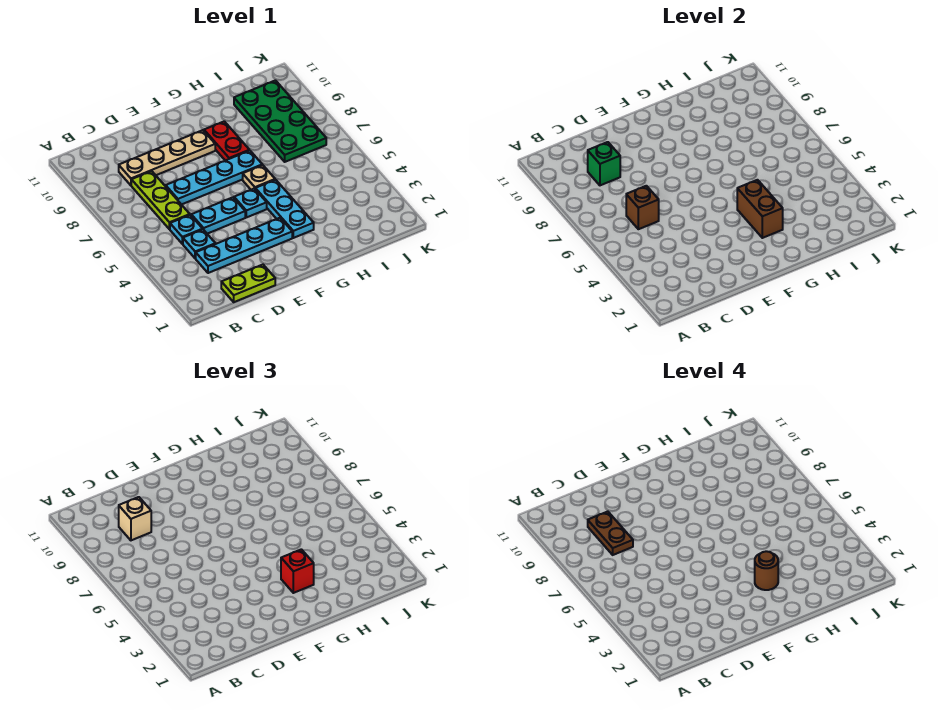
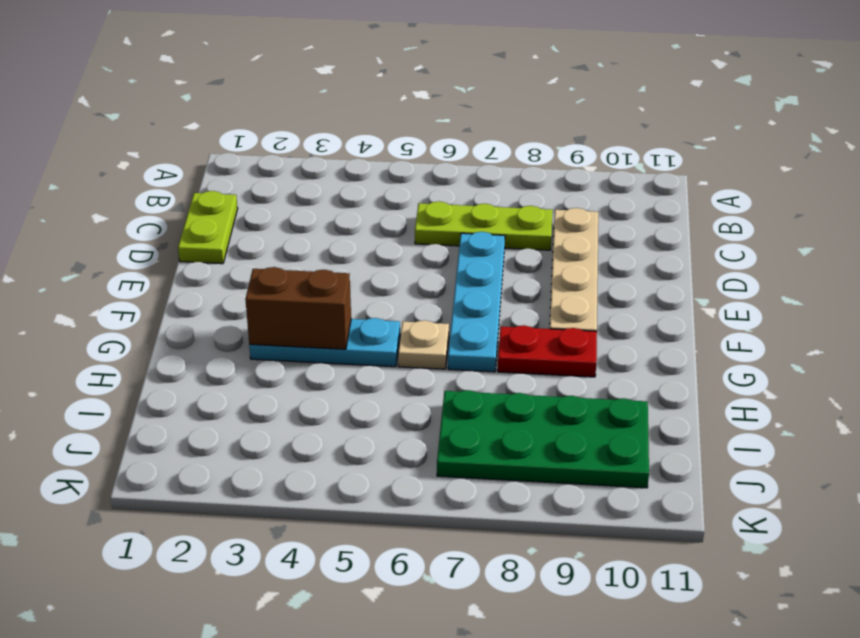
none -> cyan 1x4 plate [196,218,292,273]
none -> cyan 1x1 plate [183,230,215,258]
none -> cyan 1x1 plate [170,215,203,244]

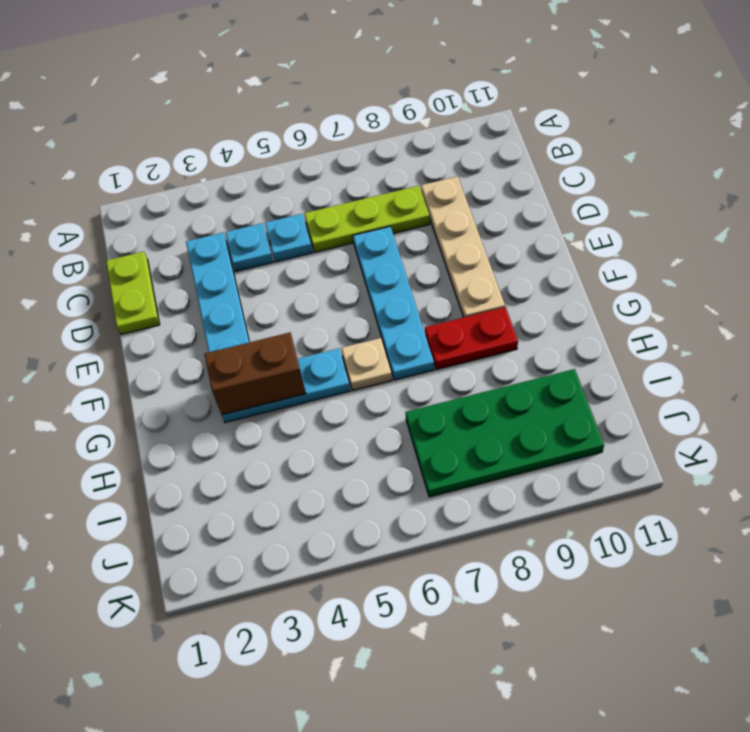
none -> cyan 1x2 plate [191,197,245,234]
none -> cyan 1x1 plate [234,189,267,217]
none -> brown 1x1 brick [626,186,659,229]

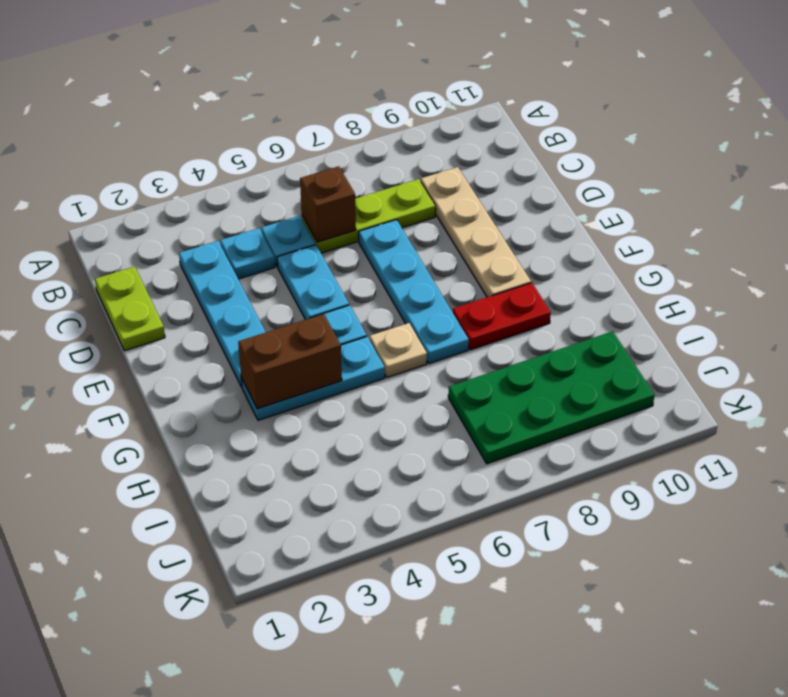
none -> green 1x1 brick [588,142,620,185]
none -> tan 1x1 brick [119,497,151,540]
none -> red 1x1 brick [281,549,314,593]

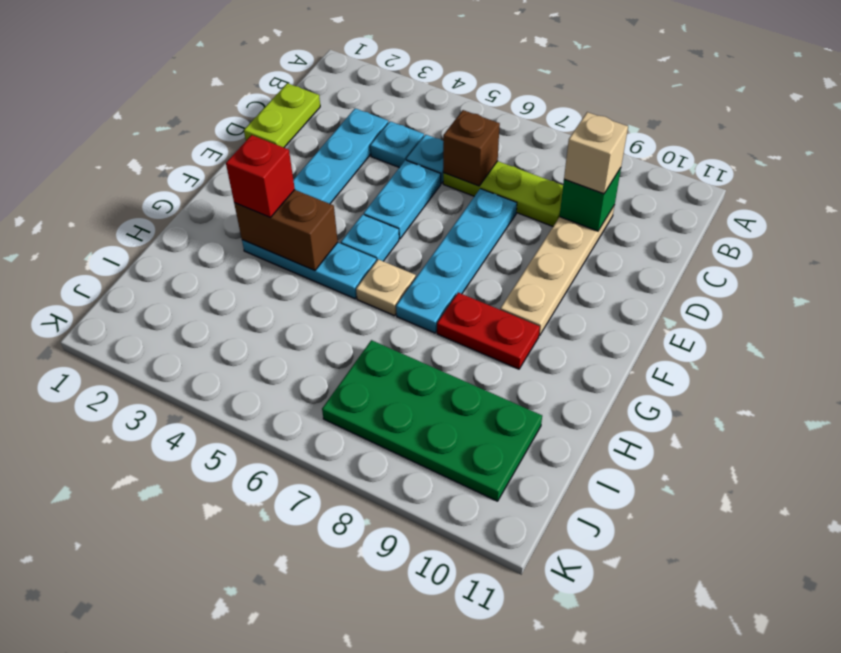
none -> brown 1x2 plate [588,512,633,555]
none -> brown 1x1 round brick [755,551,778,590]

